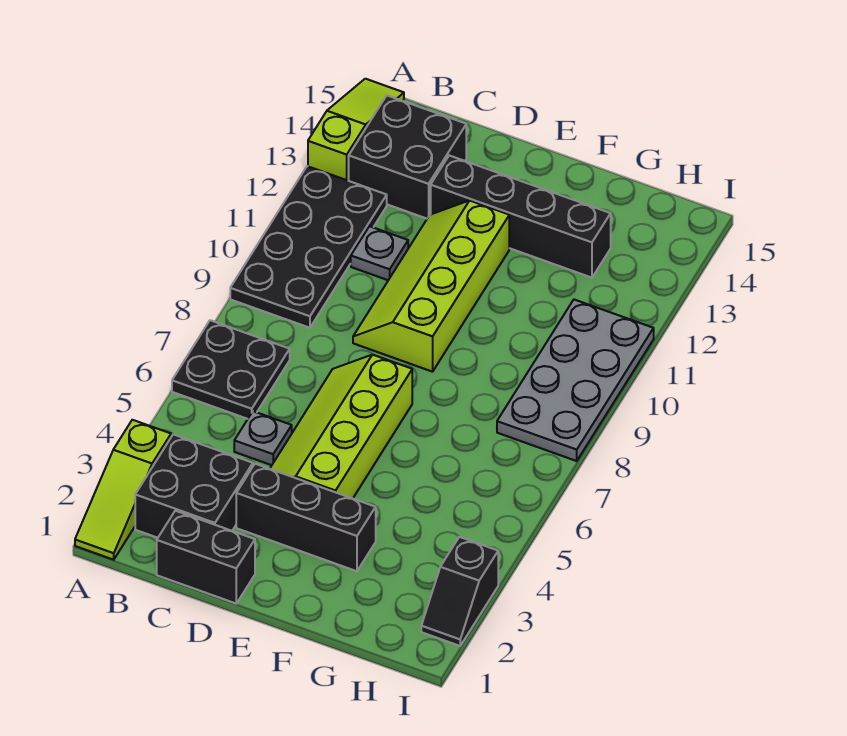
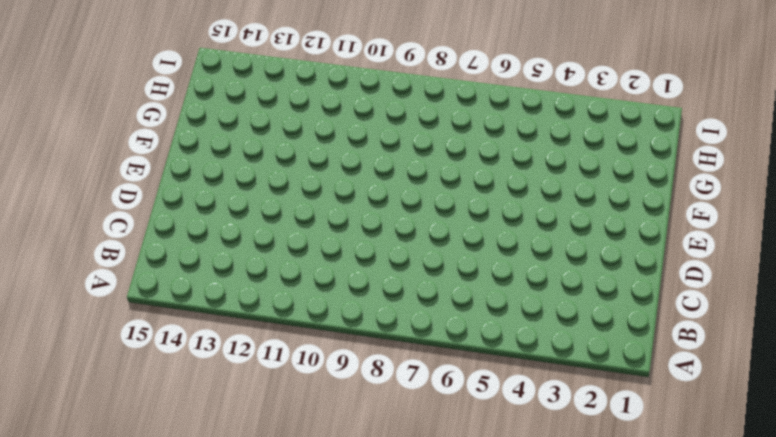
none -> lime 1x3 slope [75,420,171,560]
none -> black 2x2 plate [172,320,290,419]
none -> black 2x4 plate [230,166,387,328]

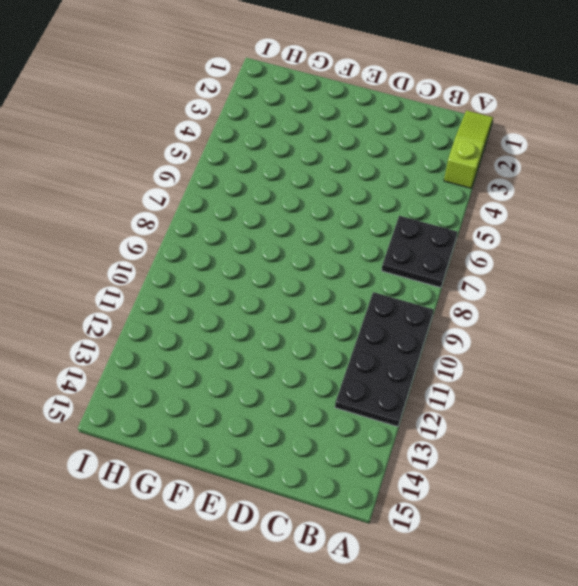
none -> lime 1x3 slope [308,79,404,181]
none -> black 2x2 brick [135,434,253,538]
none -> black 2x2 brick [349,96,466,219]

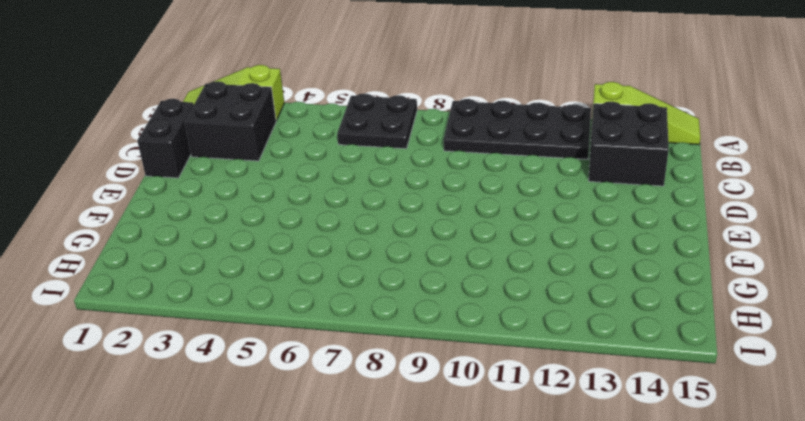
none -> grey 1x1 plate [234,411,292,465]
none -> grey 1x1 plate [351,226,408,280]
none -> black 1x3 brick [236,464,376,571]

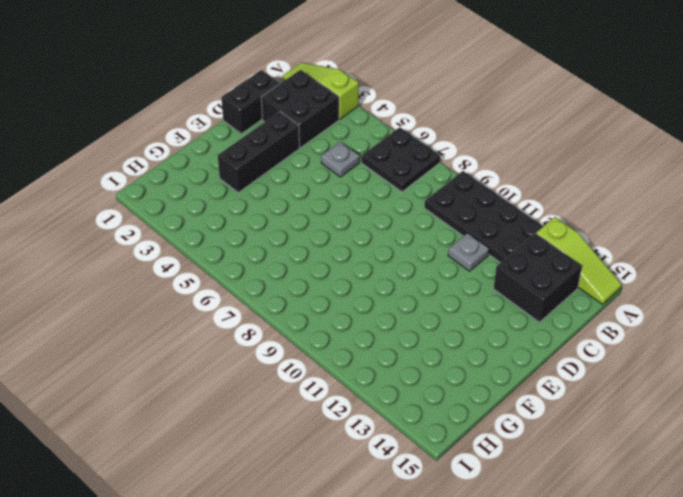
none -> lime 2x4 slope [270,355,412,498]
none -> lime 2x4 slope [353,201,509,372]
none -> black 1x4 brick [431,155,611,278]

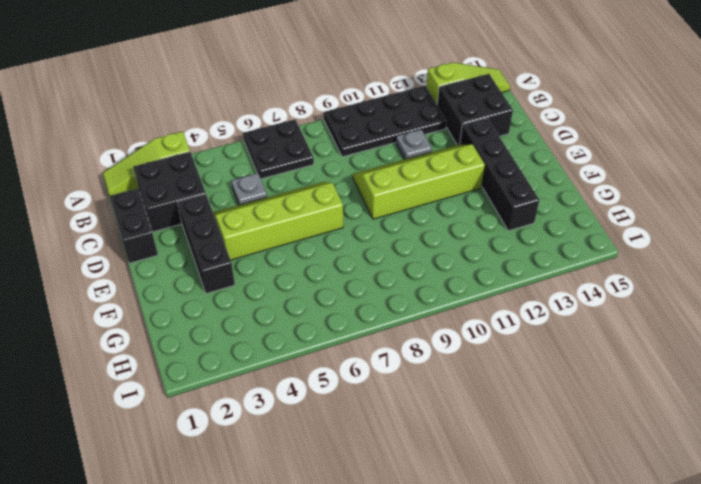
none -> grey 2x4 plate [497,300,654,461]
none -> black 1x2 slope [421,537,498,646]

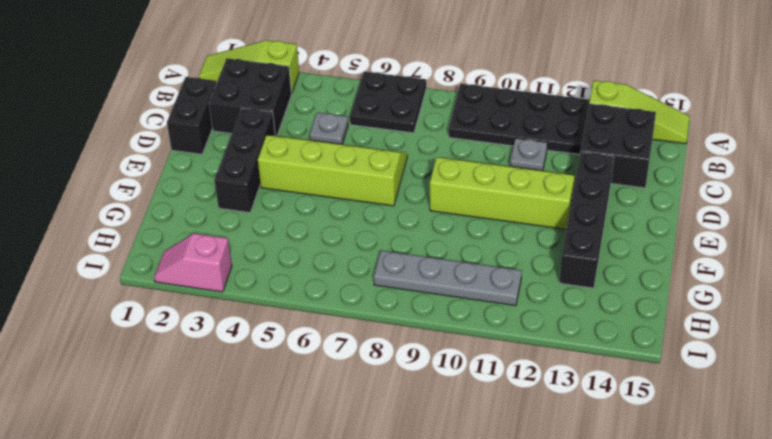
grey 1x4 plate [374,251,522,306] -> grey 2x4 plate [497,300,654,461]
pink 1x2 slope [154,233,232,292] -> black 1x2 slope [421,537,498,646]

